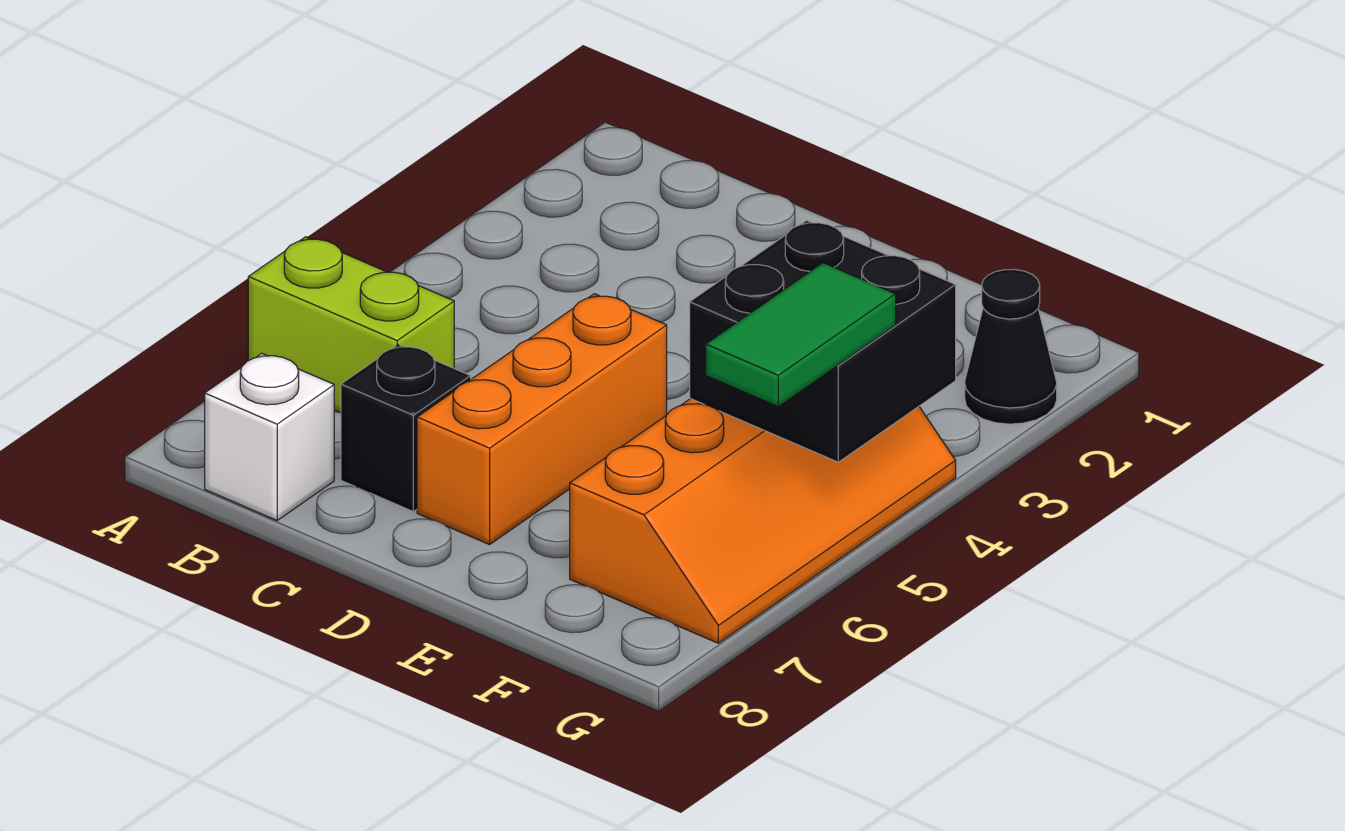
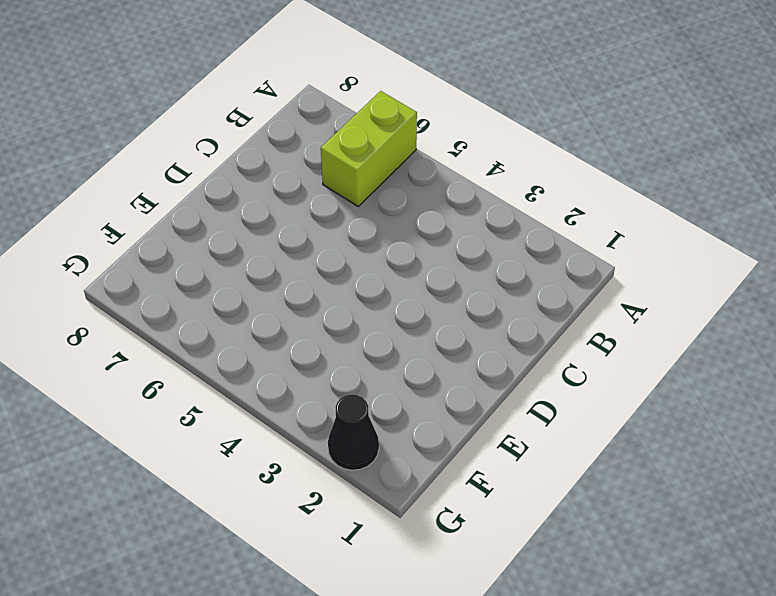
none -> white 1x1 brick [205,353,334,520]
none -> black 1x1 brick [341,345,471,512]

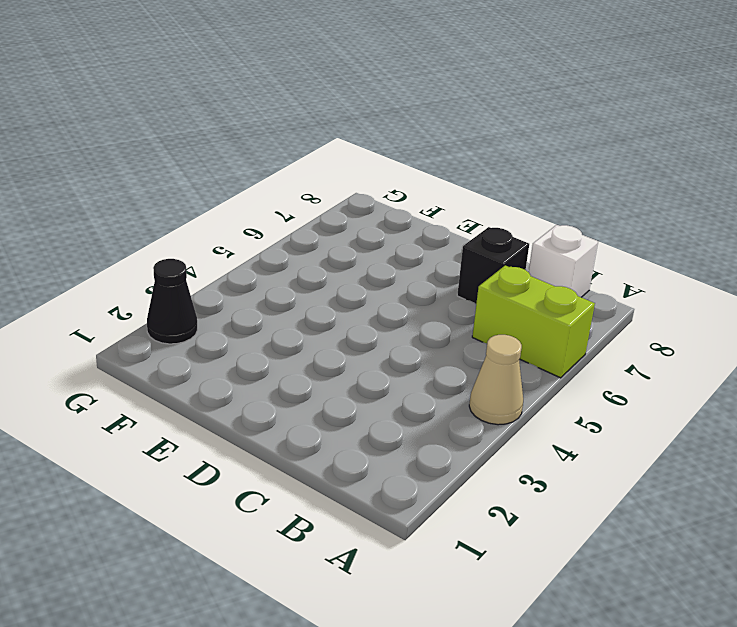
tan 1x1 cone [469,335,523,425] -> none
none -> orange 1x3 brick [417,294,667,544]
none -> orange 2x4 slope [570,399,956,643]

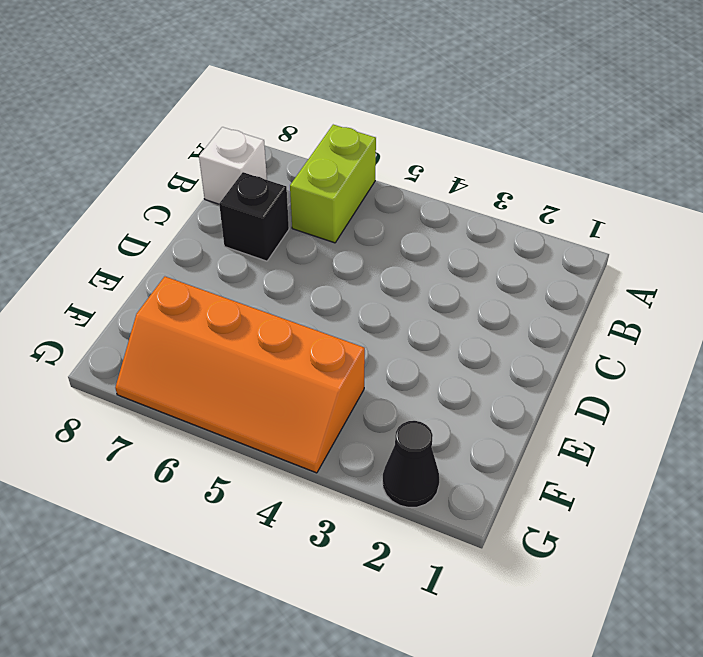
none -> orange 1x3 brick [417,294,667,544]
none -> black 2x2 brick [690,220,956,462]

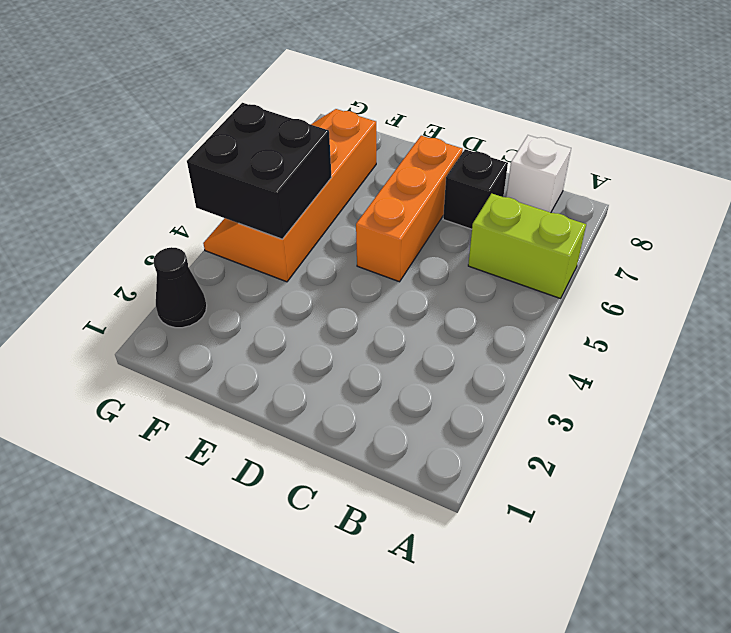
none -> green 1x2 tile [706,263,896,407]

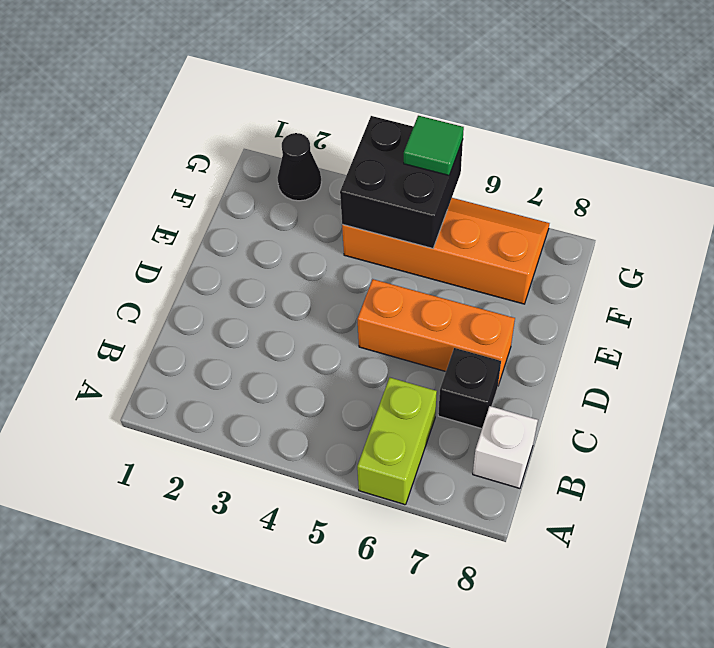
green 1x1 tile [404,116,464,175] -> green 1x2 tile [706,263,896,407]

